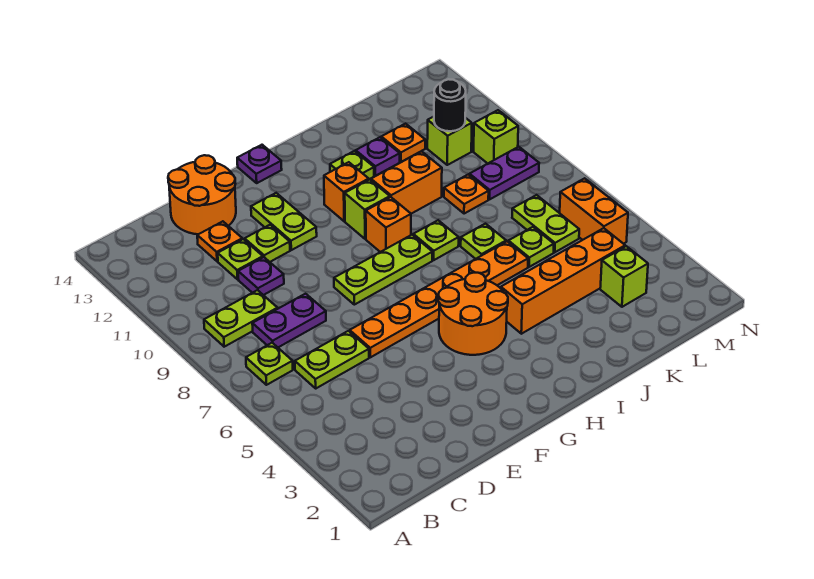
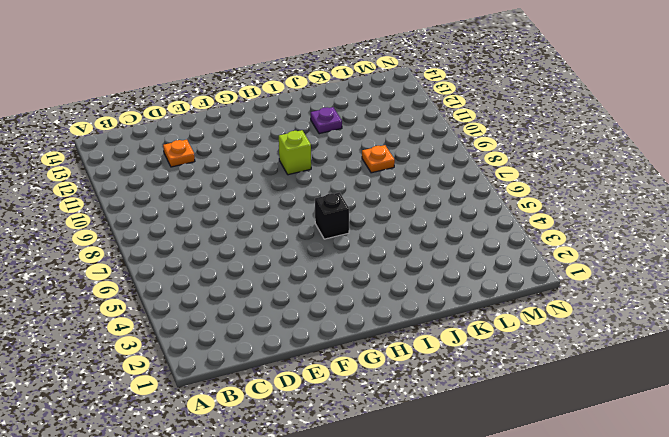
black 1x1 brick [315,192,349,239] -> orange 1x6 plate [350,241,528,357]
none -> lime 1x1 plate [246,343,293,385]
none -> lime 1x2 plate [204,290,278,347]
none -> lime 1x2 plate [295,331,369,388]
none -> purple 1x2 plate [252,294,326,347]

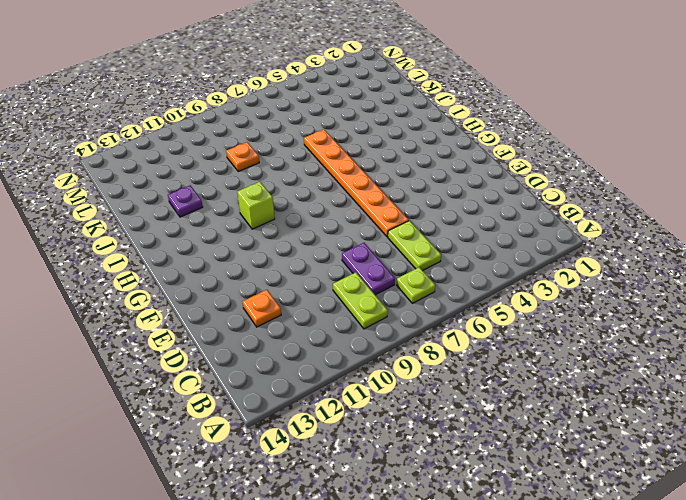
none -> purple 1x1 plate [238,257,284,295]
none -> lime 1x1 plate [218,239,263,279]
none -> orange 2x2 round brick [168,155,236,234]
none -> lime 1x1 plate [245,225,290,262]

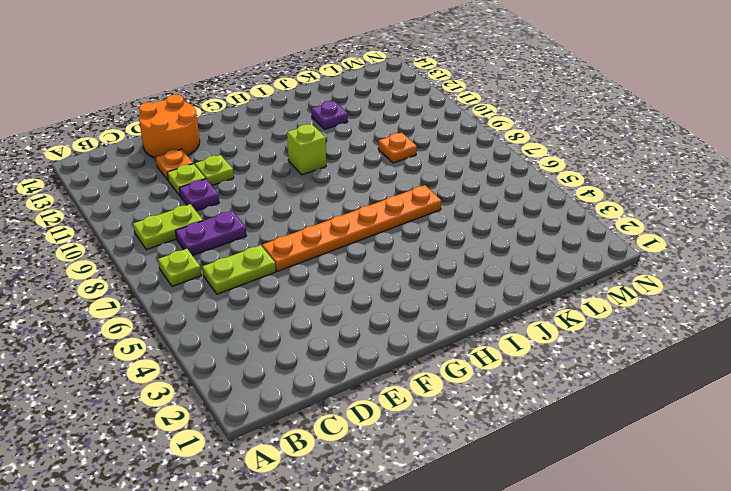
none -> lime 1x3 plate [334,235,433,305]
none -> lime 1x2 plate [251,193,317,250]
none -> orange 2x2 round brick [438,273,508,355]
none -> purple 1x1 plate [237,145,282,183]

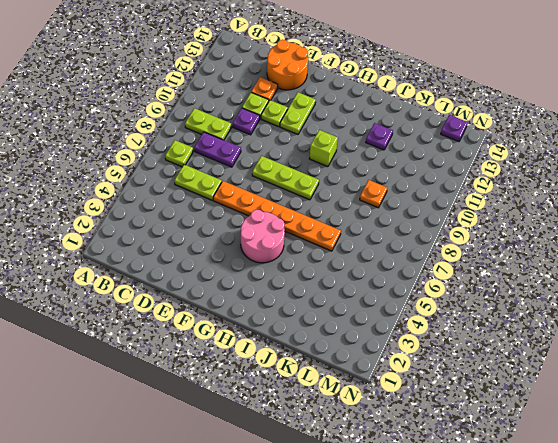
pink 2x2 round brick [241,210,285,263] -> orange 2x2 round brick [438,273,508,355]
purple 1x1 plate [441,115,468,141] -> purple 1x1 plate moved to [237,145,282,183]
none -> orange 1x1 brick [366,197,411,252]
none -> orange 1x1 brick [324,162,369,221]
none -> orange 1x4 brick [501,228,625,334]
none -> lime 1x1 plate [413,220,459,260]

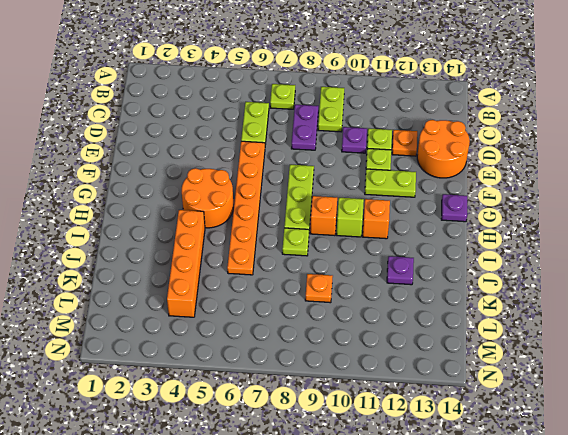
none -> orange 1x2 brick [371,151,442,214]
none -> lime 1x1 plate [330,151,374,179]
none -> lime 1x1 plate [461,224,506,259]
none -> lime 1x1 plate [508,227,554,267]

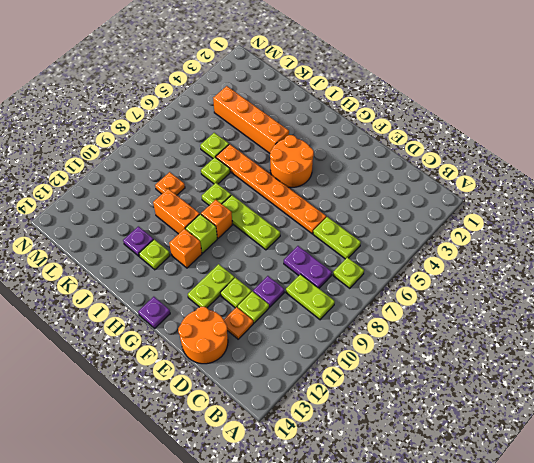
none -> orange 1x1 plate [381,124,425,162]
none -> lime 1x1 brick [600,246,648,307]
none -> lime 1x2 plate [512,195,579,252]
none -> purple 1x2 plate [470,147,539,199]

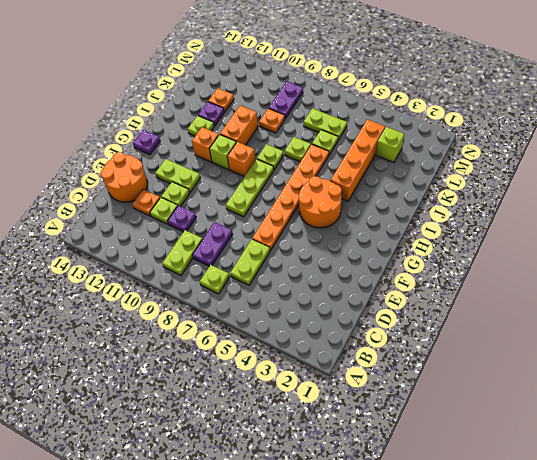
none -> lime 1x1 brick [427,117,472,165]
none -> orange 1x2 brick [560,178,628,244]
none -> lime 1x1 brick [474,110,518,164]
none -> black 1x1 round brick [434,79,466,131]

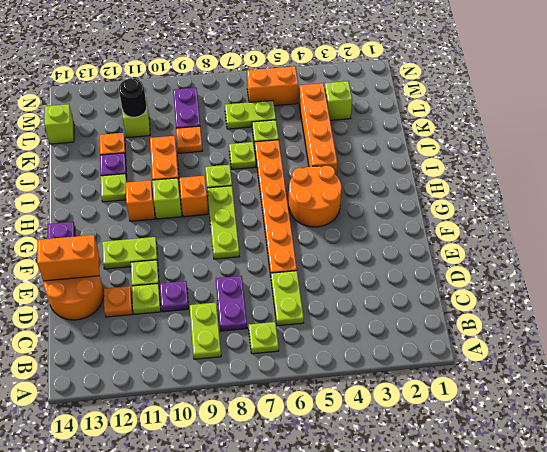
orange 1x2 brick [37,235,99,281] -> none
lime 1x1 brick [45,104,74,144] -> lime 1x1 brick moved to [474,110,518,164]

